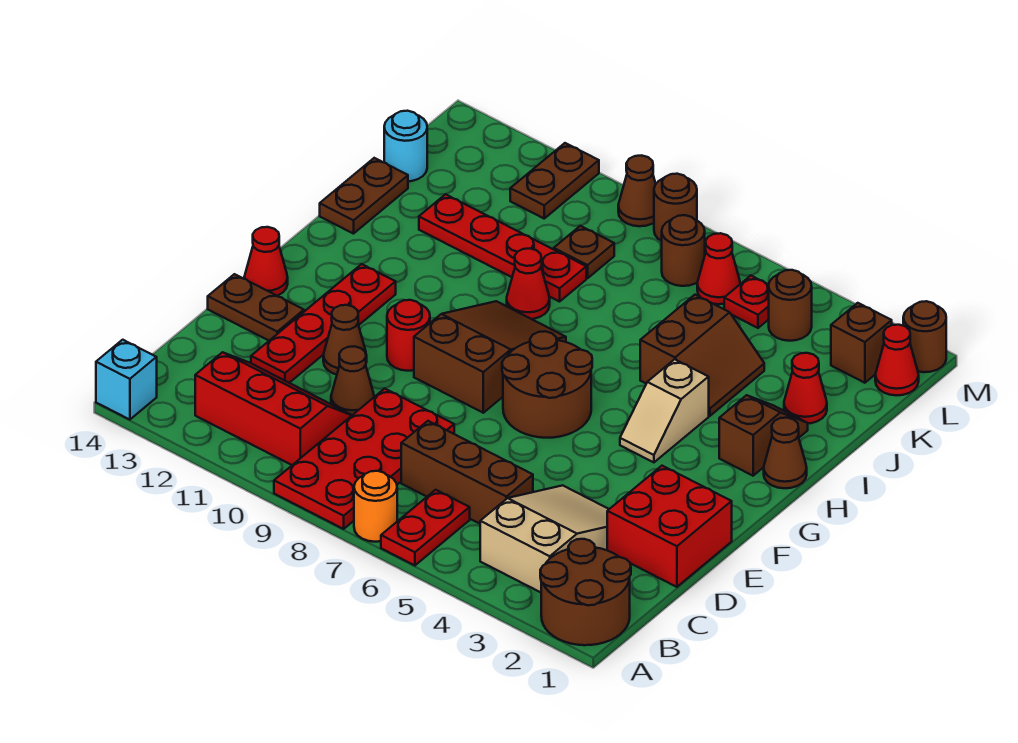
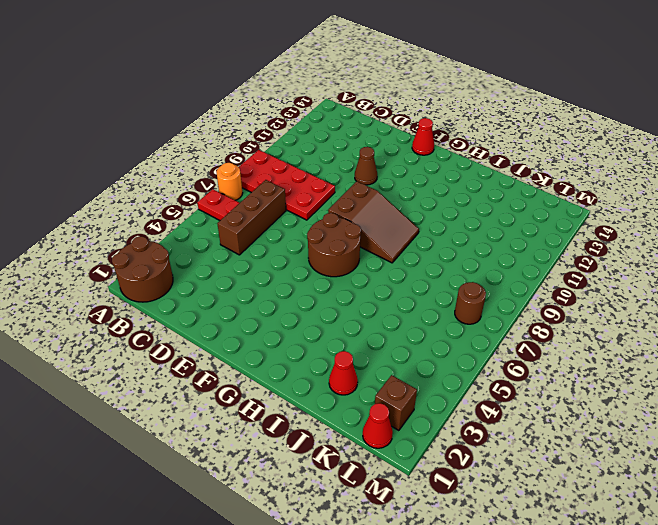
none -> cyan 1x1 brick [96,340,157,420]
none -> tan 2x3 slope [480,485,609,592]
none -> red 2x3 slope [195,352,352,465]
none -> red 2x2 brick [607,466,732,587]

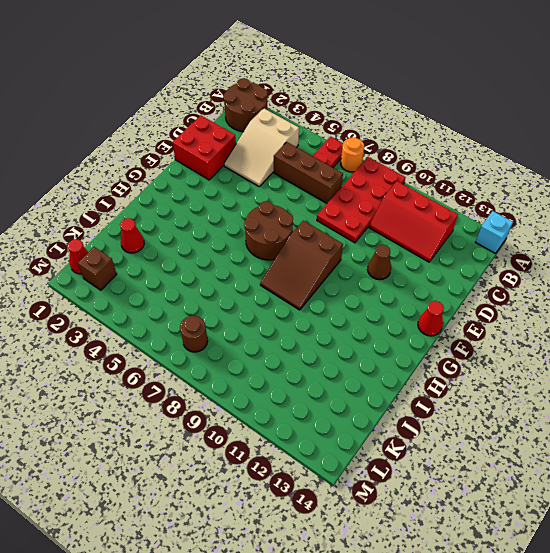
none -> brown 1x1 cone [331,346,374,415]
none -> red 1x4 plate [251,264,396,383]
none -> brown 1x2 plate [208,274,304,341]
none -> red 1x1 round brick [387,300,430,371]

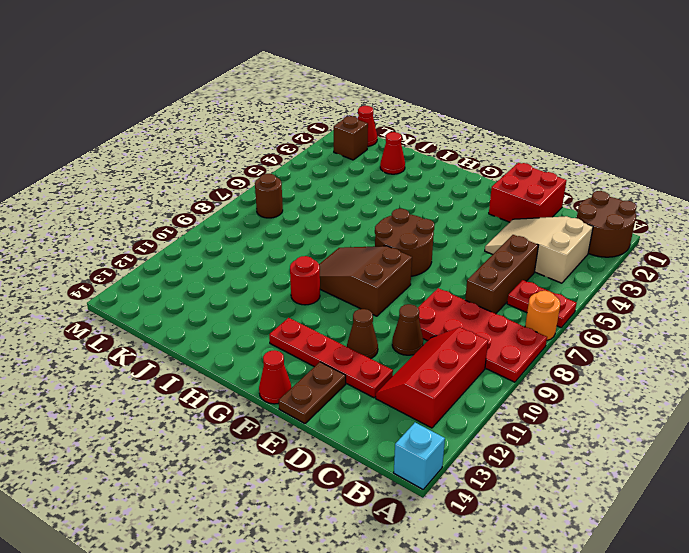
red 1x1 round brick [290,256,320,305] -> red 1x1 round brick moved to [387,300,430,371]
none -> tan 1x2 slope [620,359,709,462]
none -> brown 1x1 cone [764,418,807,488]
none -> brown 1x2 slope [719,395,808,476]
none -> brown 2x2 slope [640,295,764,416]

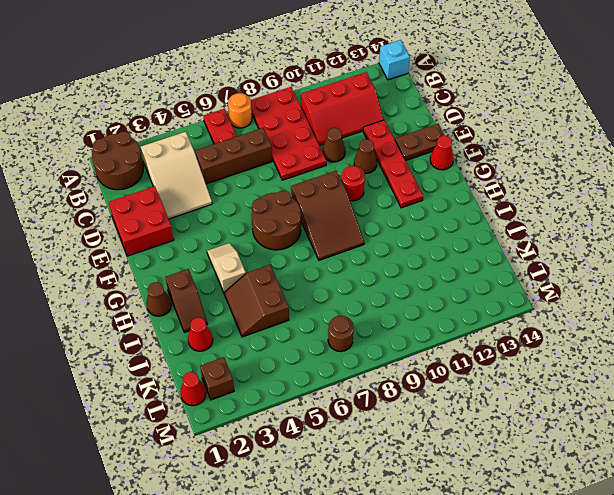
none -> red 1x1 cone [507,248,550,319]
none -> brown 1x2 plate [320,158,408,234]
none -> red 1x4 plate [419,194,586,302]
none -> brown 1x1 plate [554,226,614,278]

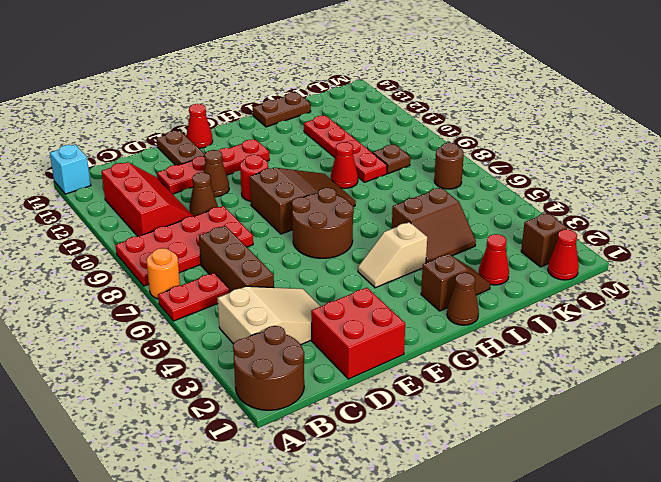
none -> cyan 1x1 round brick [384,111,427,181]
none -> brown 1x1 round brick [769,270,812,341]
none -> red 1x1 plate [724,276,769,328]
none -> red 1x1 cone [697,233,740,304]

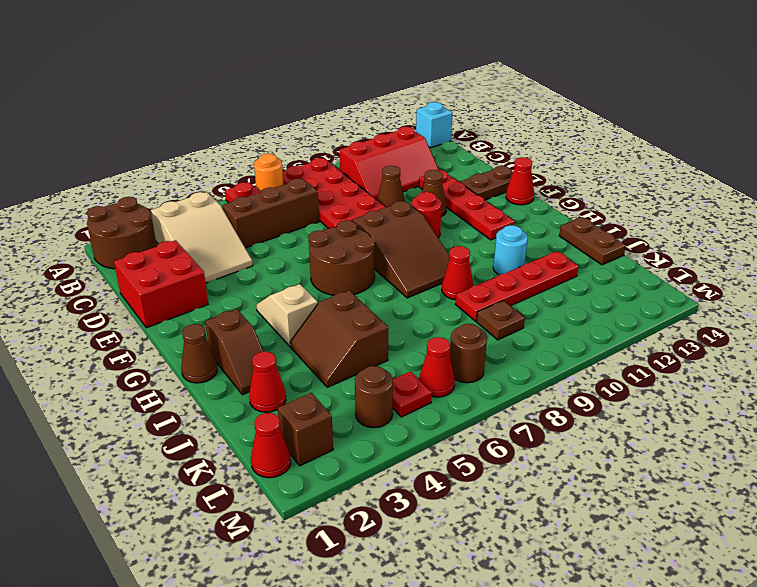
cyan 1x1 round brick [493,225,528,275] -> cyan 1x1 round brick moved to [384,111,427,181]
none -> brown 1x2 plate [510,143,599,218]
none -> brown 1x1 round brick [903,301,946,372]
none -> brown 1x1 round brick [654,174,697,241]
none -> brown 1x1 cone [618,155,656,226]

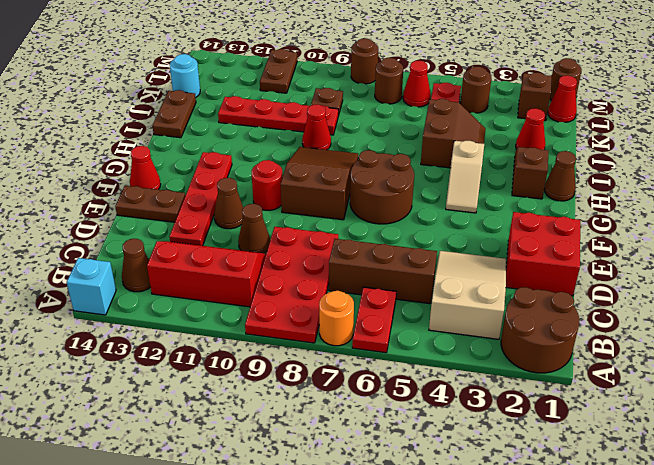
brown 1x1 cone [122,239,150,292] -> brown 1x1 cone moved to [618,155,656,226]

